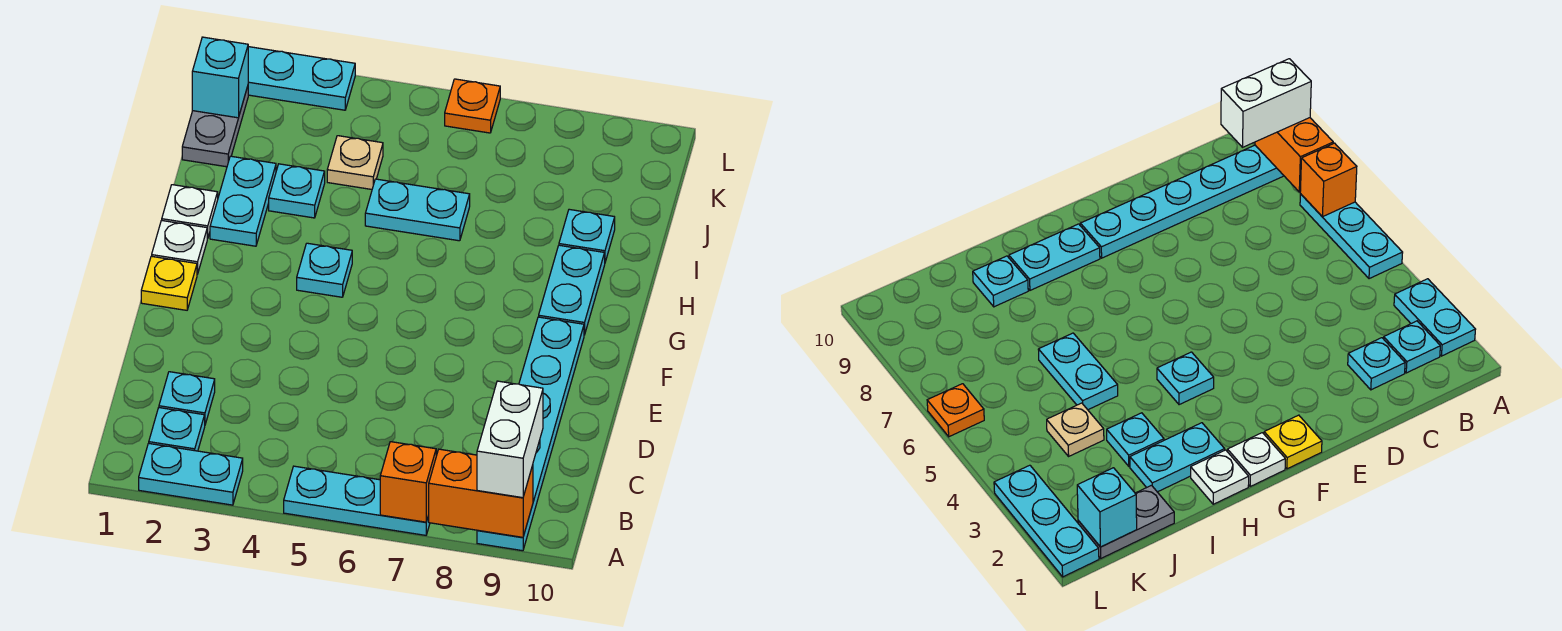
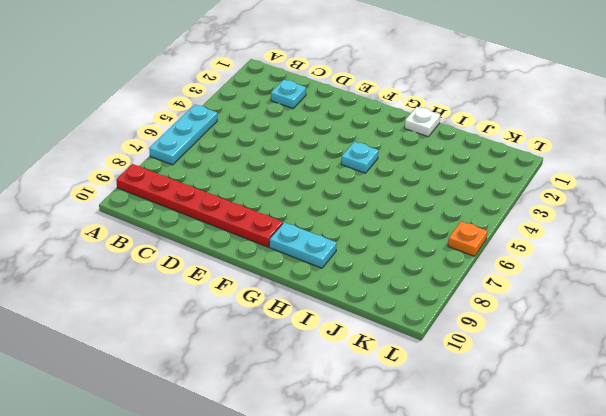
red 1x6 plate [116,164,283,247] -> cyan 1x6 plate [477,317,584,551]
none -> cyan 1x2 plate [139,443,243,505]
none -> cyan 1x1 plate [149,408,205,451]
none -> yellow 1x1 plate [141,256,197,310]

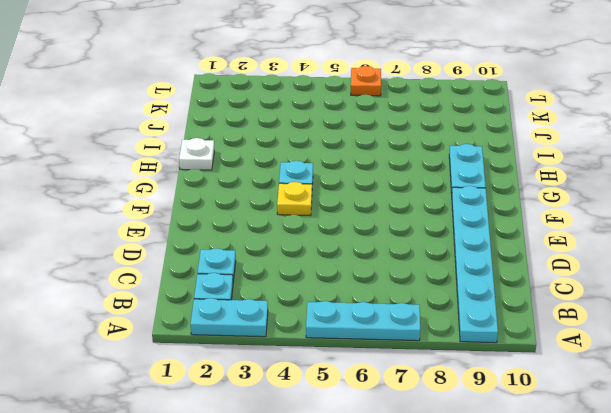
yellow 1x1 plate [277,182,312,216] -> yellow 1x1 plate moved to [141,256,197,310]
none -> white 1x1 plate [152,220,208,274]
none -> cyan 1x2 plate [210,156,276,246]
none -> cyan 1x1 plate [269,164,325,218]

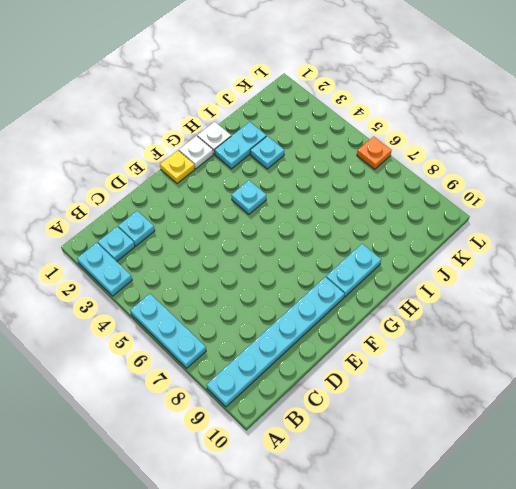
none -> cyan 1x2 plate [365,179,470,241]
none -> cyan 1x1 plate [559,209,615,262]
none -> grey 1x2 plate [182,86,248,167]

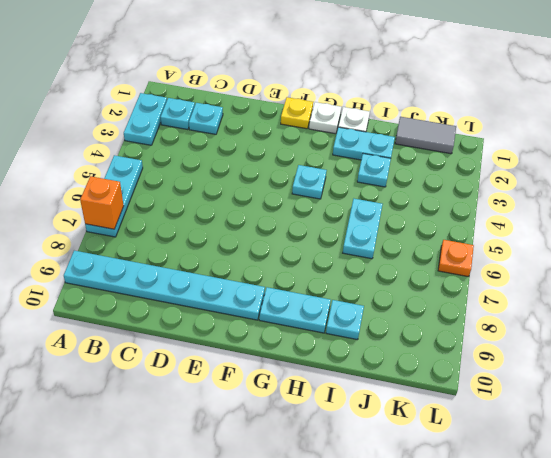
grey 1x2 tile [395,117,456,154] -> grey 1x2 plate [182,86,248,167]
none -> tan 1x1 plate [327,136,383,189]
none -> cyan 1x3 plate [248,47,355,110]
none -> orange 1x2 brick [428,449,533,537]

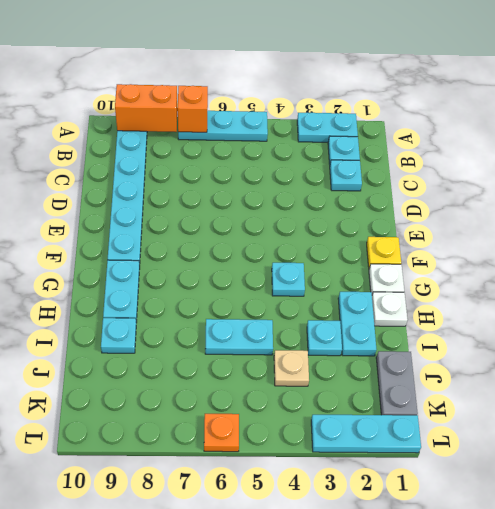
none -> cyan 1x1 brick [192,37,248,118]
none -> white 1x2 brick [477,381,543,498]

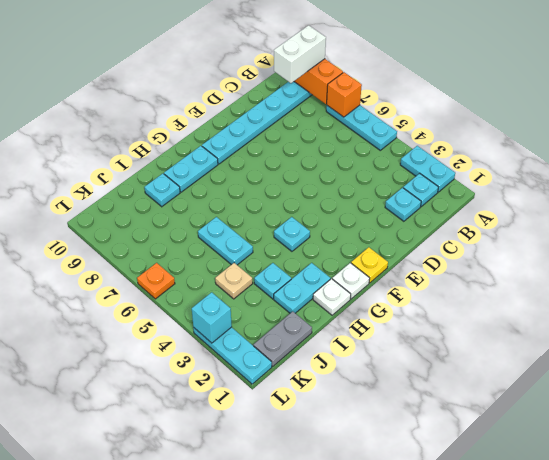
cyan 1x1 brick [192,292,232,343] -> cyan 1x1 brick moved to [192,37,248,118]

